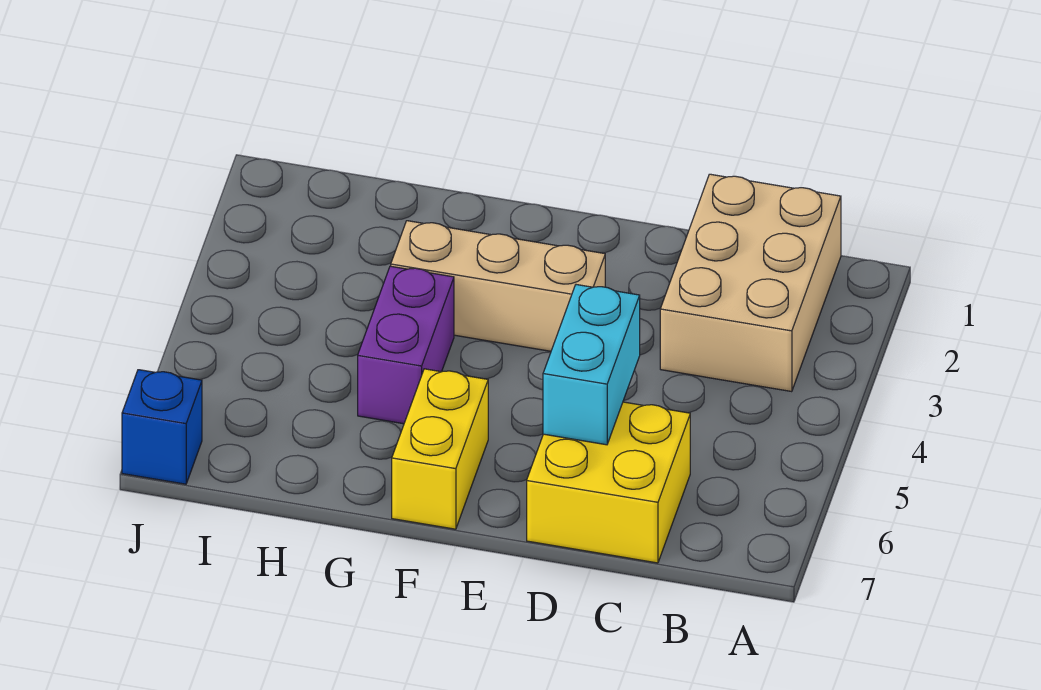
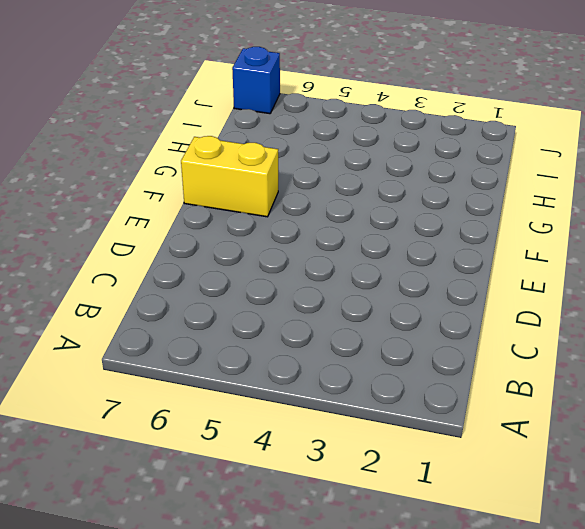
none -> tan 2x3 brick [660,174,841,392]
none -> yellow 2x2 brick [527,402,690,563]

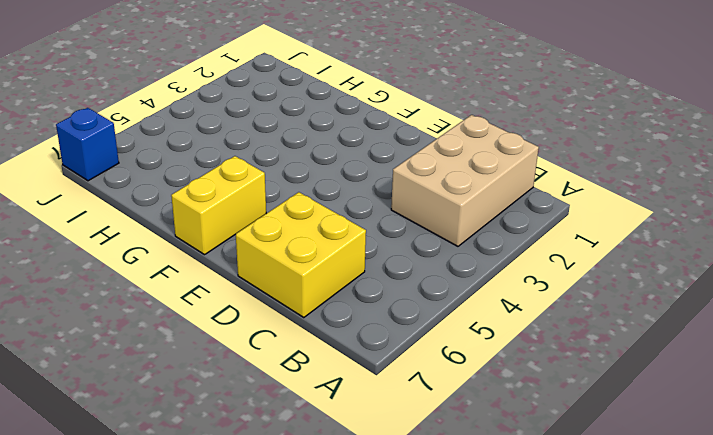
none -> tan 1x3 brick [391,221,605,351]
none -> purple 1x2 brick [358,266,454,424]

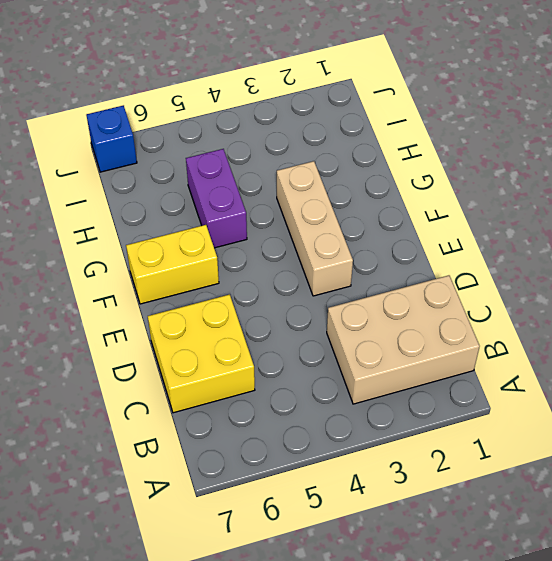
purple 1x2 brick [186,149,247,248] -> purple 1x2 brick turned to [358,266,454,424]
none -> cyan 1x2 brick [543,285,640,445]

